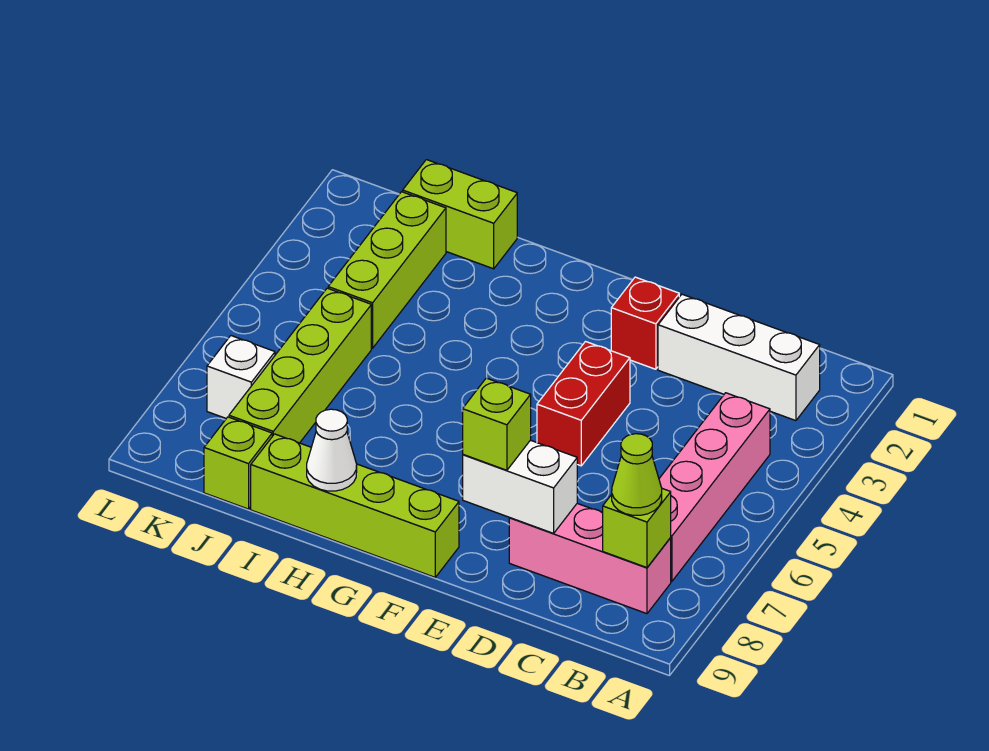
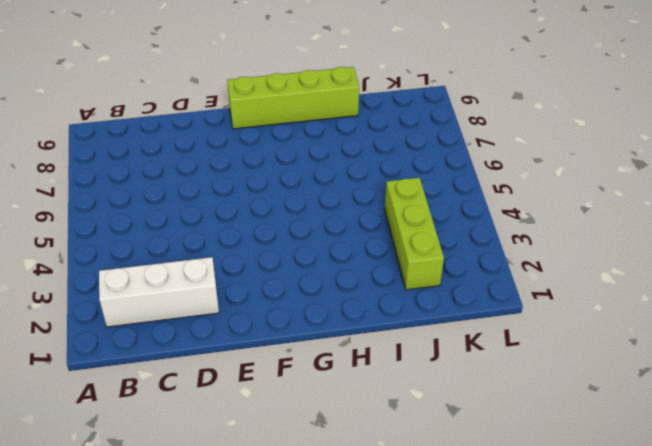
none -> pink 1x4 brick [659,393,770,581]
none -> pink 1x3 brick [509,504,671,614]
none -> red 1x1 brick [611,277,679,369]

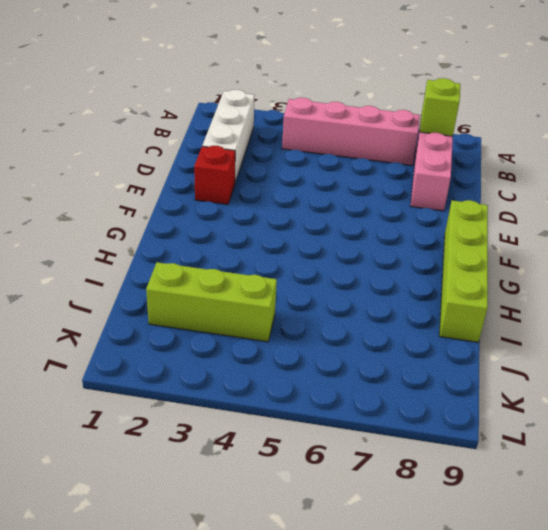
none -> red 1x2 brick [537,342,630,466]
none -> lime 1x2 brick [403,160,517,269]
none -> lime 1x4 brick [229,288,371,443]

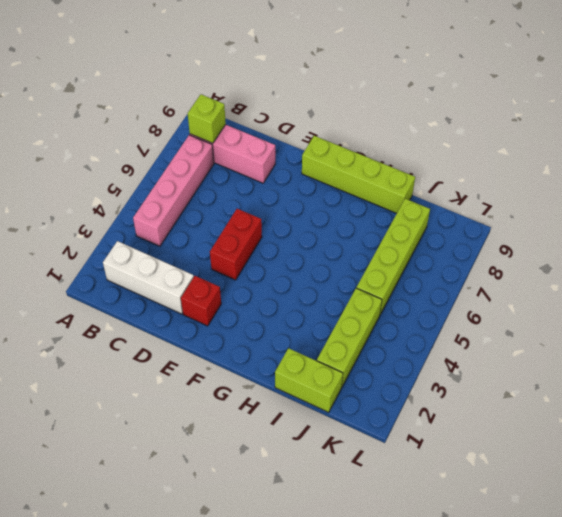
none -> lime 1x1 brick [204,417,272,509]
none -> white 1x1 brick [207,336,275,418]
none -> white 1x2 brick [463,440,577,533]

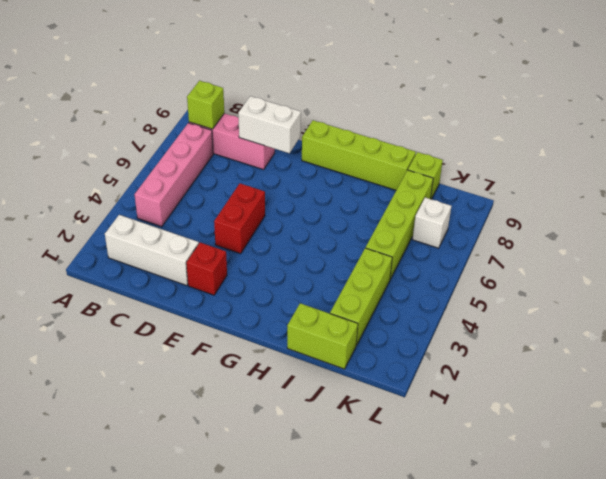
none -> white 1x1 cone [307,409,357,491]
none -> lime 1x1 cone [612,434,662,515]
none -> lime 1x1 brick [463,378,531,470]

